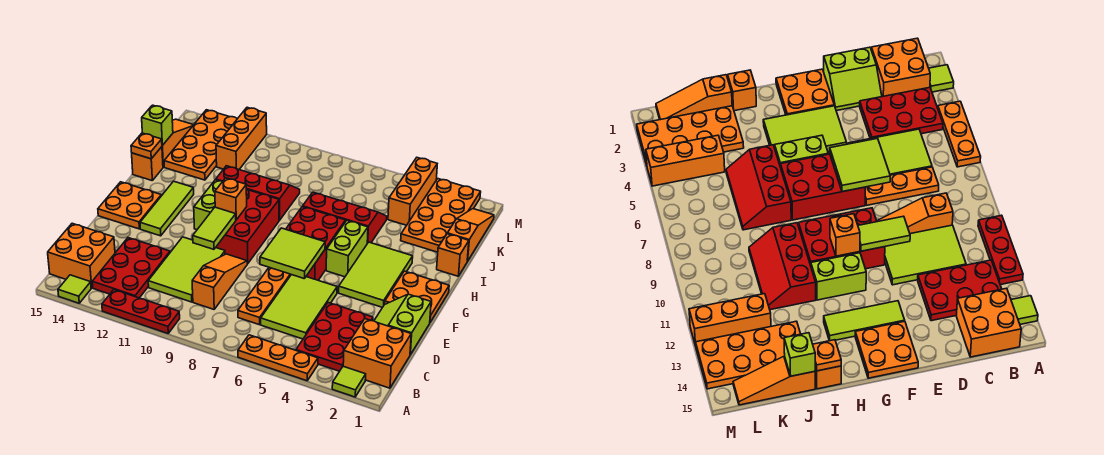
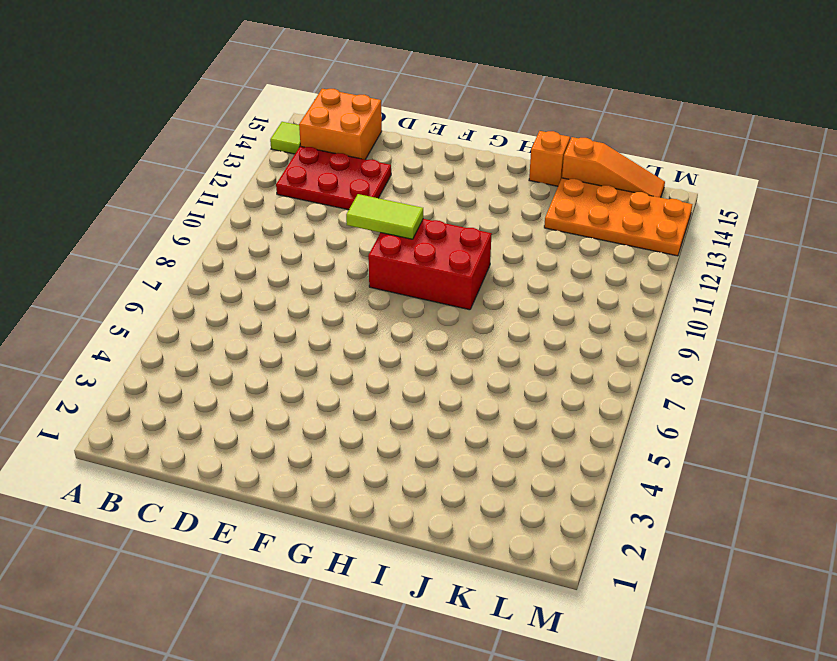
none -> lime 1x1 tile [332,366,366,397]
none -> orange 1x3 plate [238,335,318,381]
none -> red 1x3 plate [102,290,180,333]
none -> orange 2x2 brick [343,319,411,388]

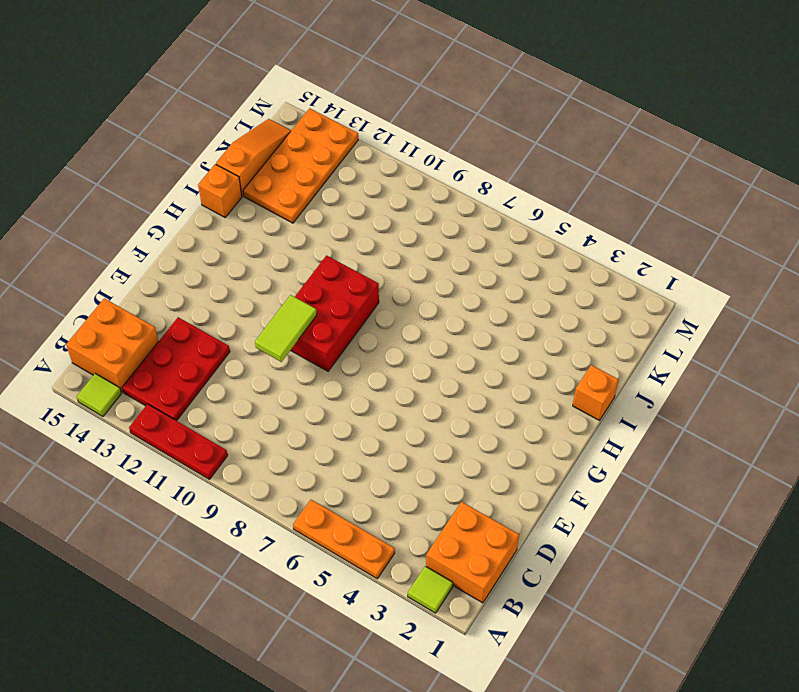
none -> red 2x3 plate [296,303,373,371]
none -> lime 2x3 tile [261,275,337,339]
none -> orange 1x3 plate [238,267,291,325]
none -> orange 1x3 slope [192,254,247,309]

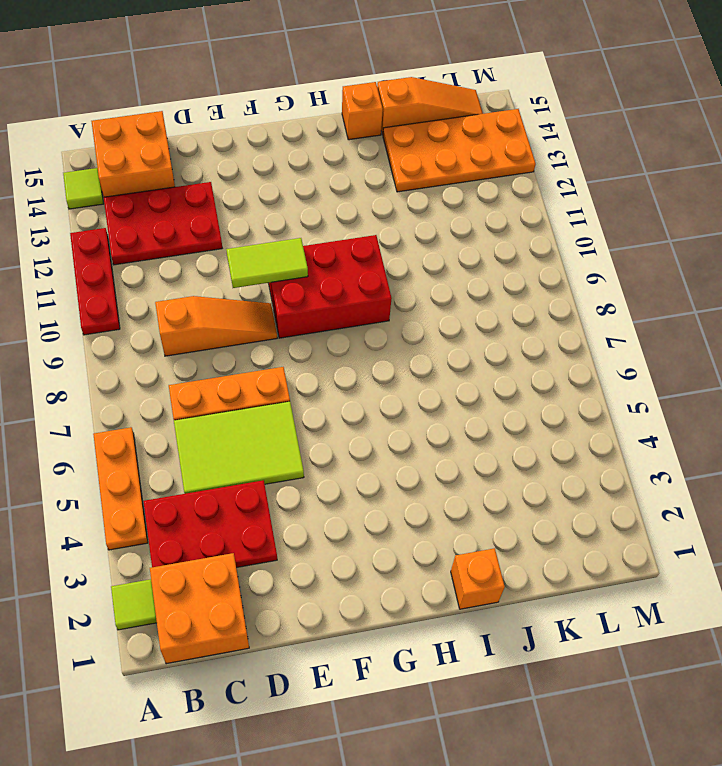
none -> lime 2x3 tile [148,237,225,302]
none -> lime 2x2 slope [374,294,431,355]
none -> orange 2x2 plate [385,271,449,322]
none -> lime 2x3 tile [339,242,413,307]

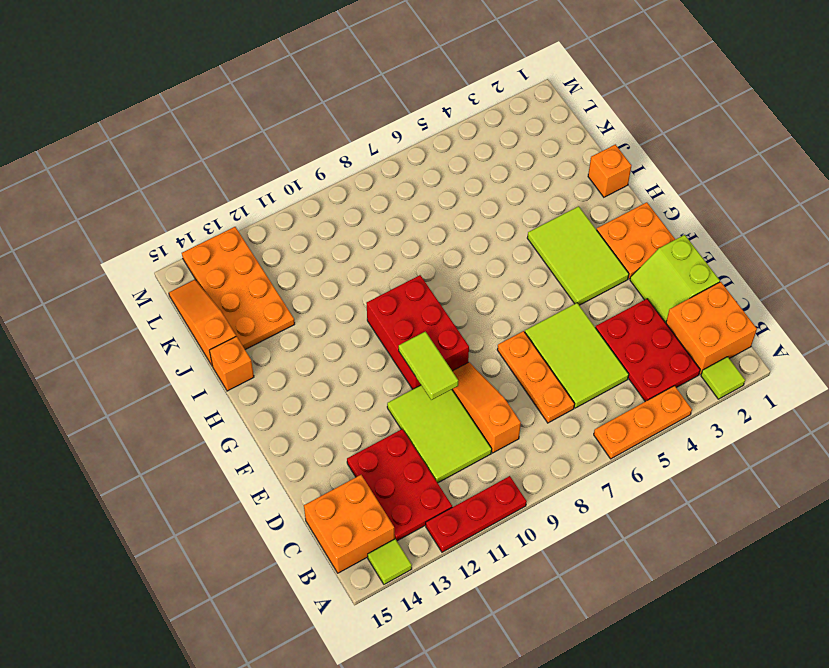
none -> red 2x3 brick [286,207,346,280]
none -> lime 1x3 tile [140,181,194,236]
none -> orange 2x2 plate [98,182,161,229]
none -> lime 1x2 brick [326,221,368,277]

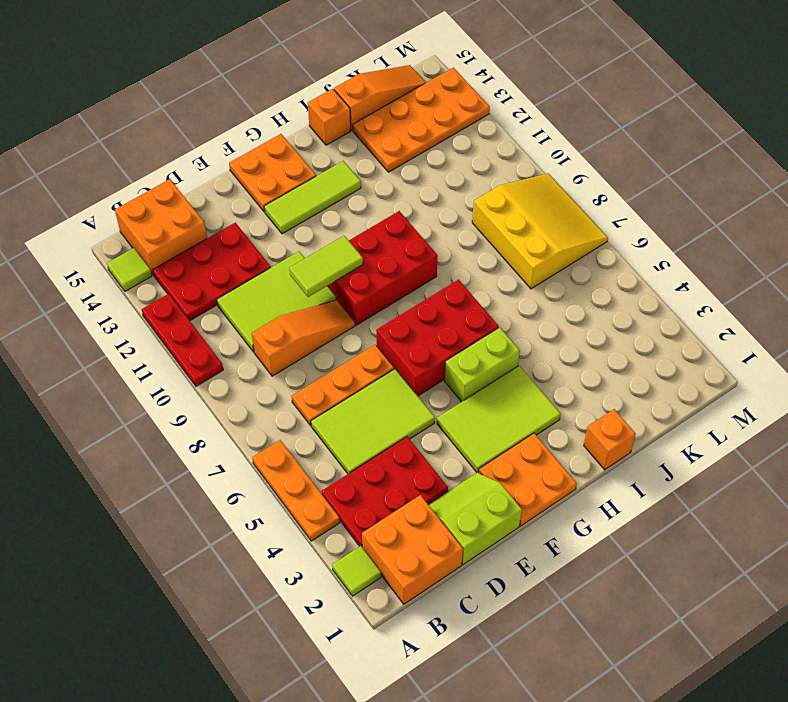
yellow 3x3 slope [472,173,608,289] -> none
none -> lime 1x2 brick [194,180,223,230]
none -> red 2x3 slope [303,192,387,243]
none -> red 2x3 slope [216,166,300,220]
none -> orange 1x3 slope [447,209,494,261]

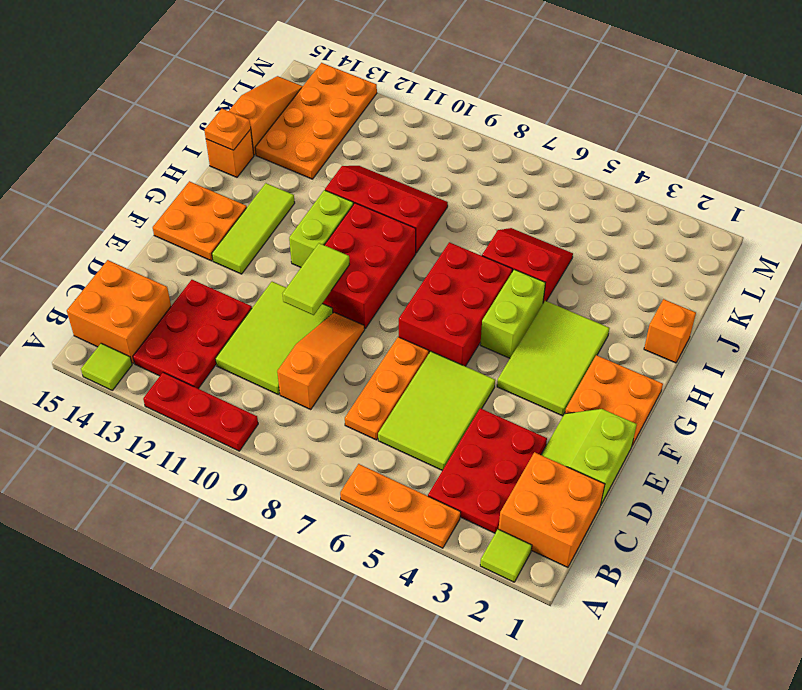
red 2x2 slope [482,228,573,303] -> red 2x3 slope [303,192,387,243]
none -> orange 1x3 slope [447,209,494,261]
none -> orange 2x4 plate [401,179,481,252]
none -> orange 1x3 brick [388,158,437,225]
none -> orange 1x3 brick [216,107,267,169]

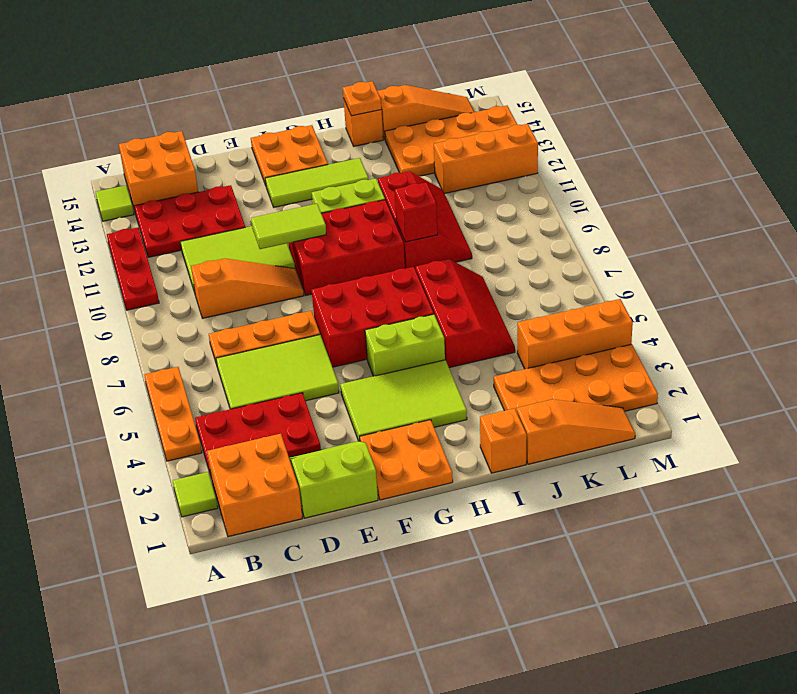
red 1x1 brick [394,182,438,242] -> none
none -> lime 2x2 tile [260,228,325,279]
none -> orange 1x1 brick [215,178,247,220]
none -> lime 1x1 brick [142,105,173,146]

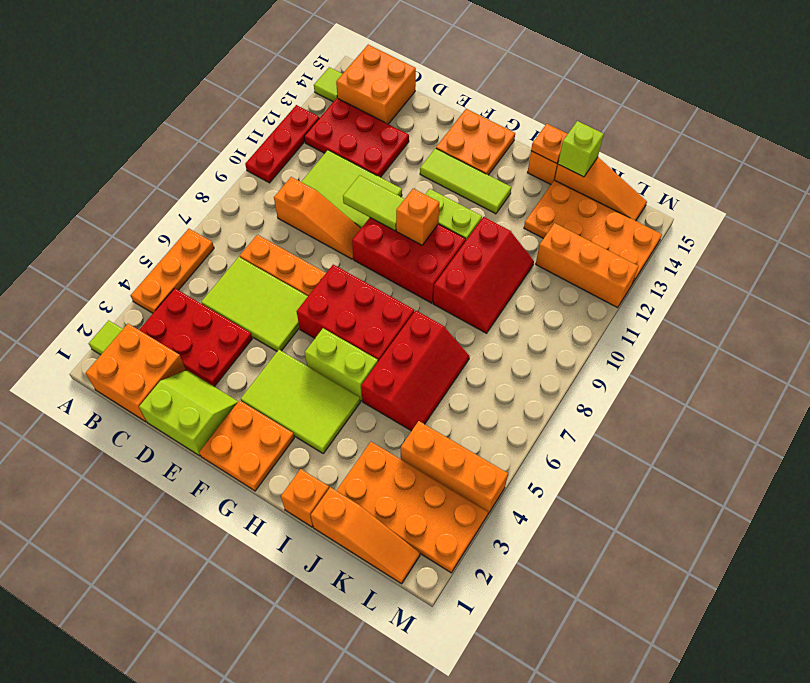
none -> lime 2x2 tile [260,228,325,279]

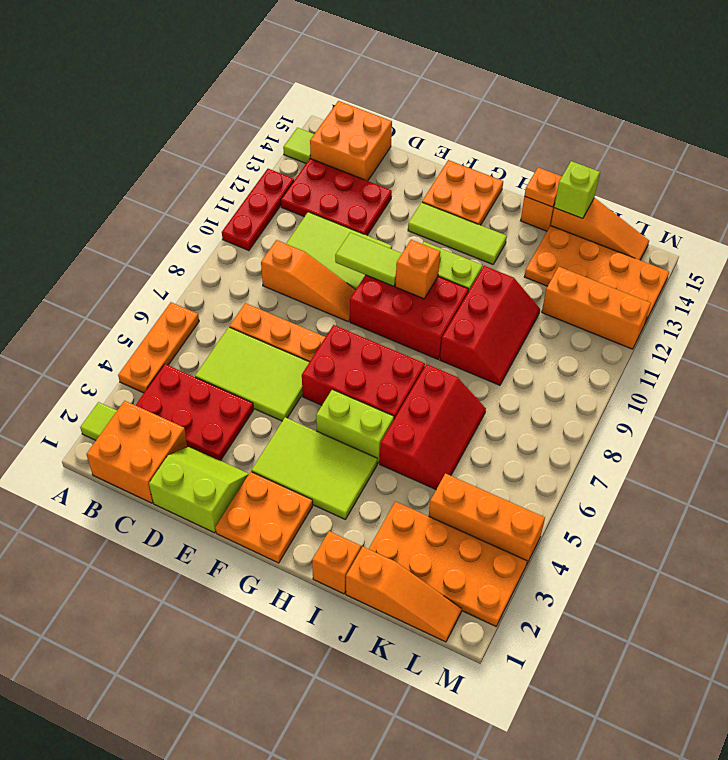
none -> lime 2x2 tile [260,228,325,279]

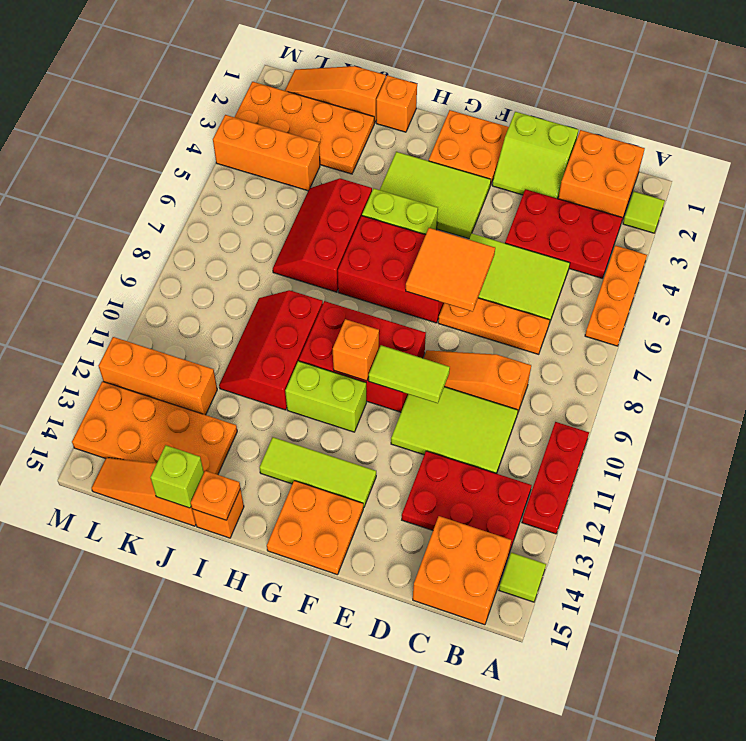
orange 2x2 tile [406,228,495,312] -> lime 2x2 tile [260,228,325,279]

